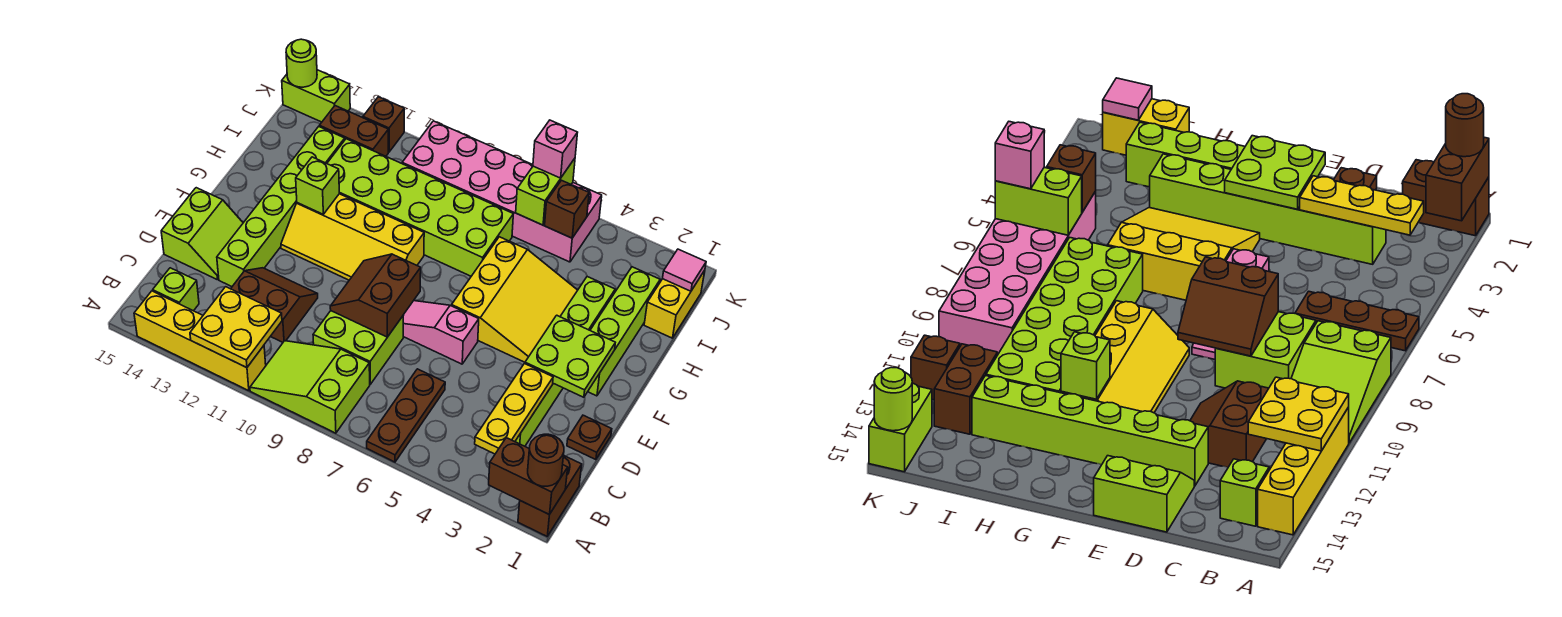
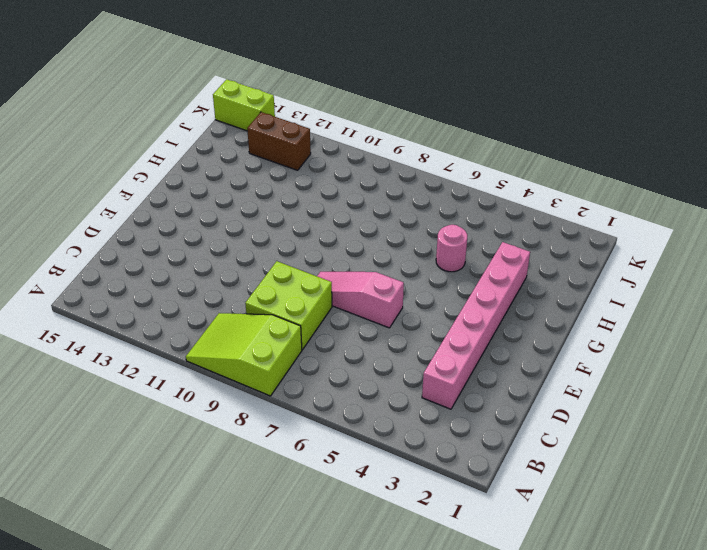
pink 1x6 brick [422,242,530,409] -> lime 1x6 brick [515,277,615,446]
pink 1x1 round brick [436,225,467,272] -> yellow 3x3 slope [452,237,578,362]
none -> brown 1x2 brick [518,455,582,536]
none -> brown 1x3 plate [367,369,445,462]
none -> yellow 1x4 brick [134,291,266,391]
none -> lime 1x1 brick [153,268,199,311]

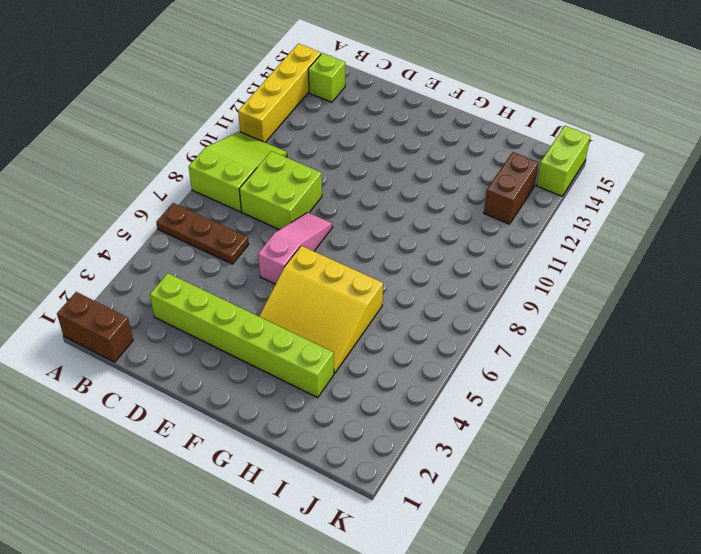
none -> brown 2x2 slope [231,268,318,342]
none -> brown 1x1 plate [567,415,612,460]
none -> lime 1x6 brick [217,127,345,286]
none -> lime 2x2 slope [161,188,243,280]

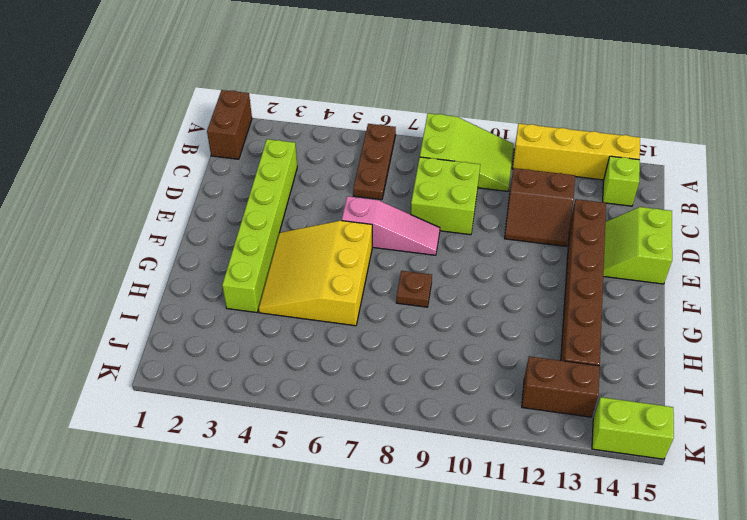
brown 1x6 brick [561,199,606,366] -> lime 1x6 brick [217,127,345,286]
brown 1x1 plate [396,271,432,307] -> brown 1x1 plate moved to [567,415,612,460]
none -> lime 1x4 brick [588,267,660,396]
none -> yellow 2x4 slope [281,194,424,280]
none -> lime 2x6 brick [327,139,513,276]
none -> yellow 1x2 brick [644,270,705,338]

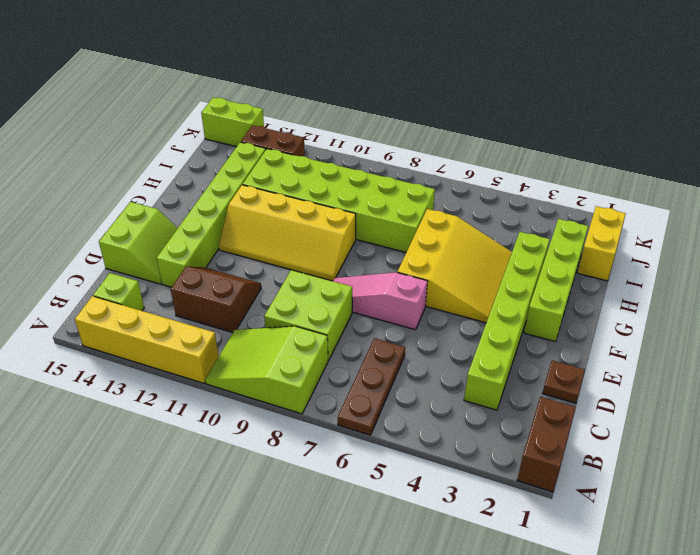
none -> pink 2x6 brick [402,121,602,262]
none -> brown 1x1 brick [363,97,404,152]
none -> brown 1x2 brick [489,438,568,515]
none -> yellow 2x2 plate [190,287,282,368]

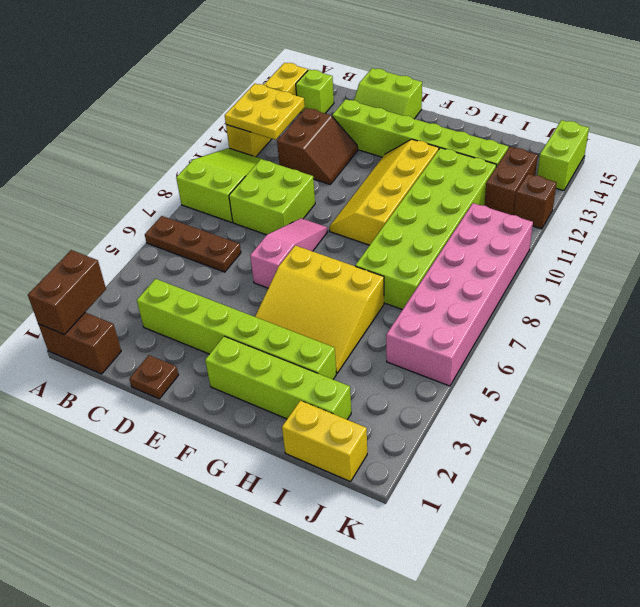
none -> yellow 1x3 plate [475,364,553,454]
none -> brown 2x2 slope [330,254,421,337]
none -> lime 2x2 plate [525,315,615,397]
none -> lime 1x1 brick [296,157,339,214]

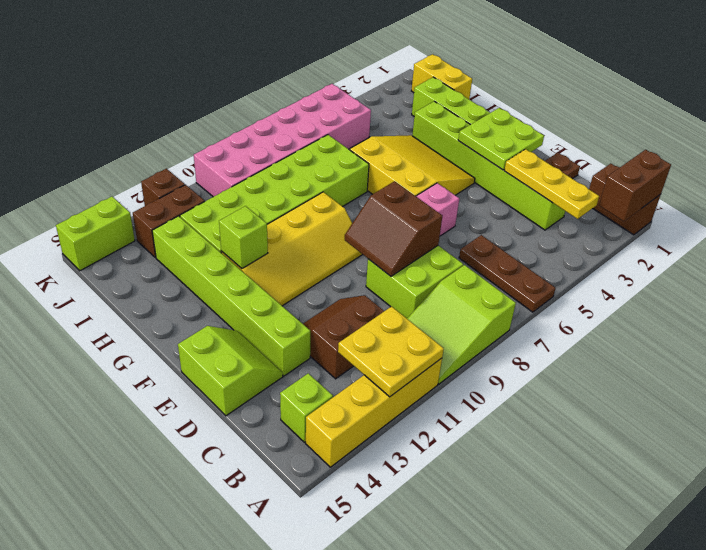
none -> pink 1x1 tile [662,249,706,291]
none -> brown 1x1 brick [545,180,589,238]
none -> lime 1x2 brick [516,158,575,225]
none -> lime 1x1 round brick [286,39,317,87]

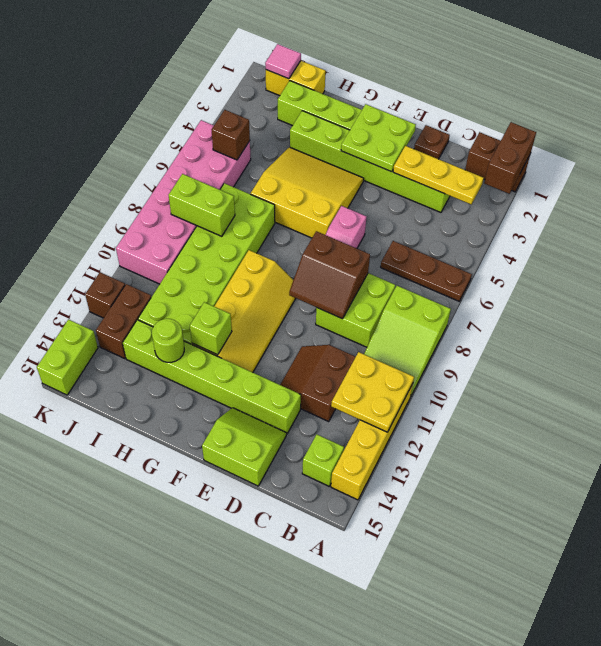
lime 1x1 round brick [152,319,184,362] -> lime 1x1 round brick moved to [286,39,317,87]
lime 1x2 brick [169,174,235,236] -> lime 1x2 brick moved to [516,158,575,225]
none -> brown 1x1 round brick [528,434,564,486]
none -> pink 1x1 brick [533,120,578,178]

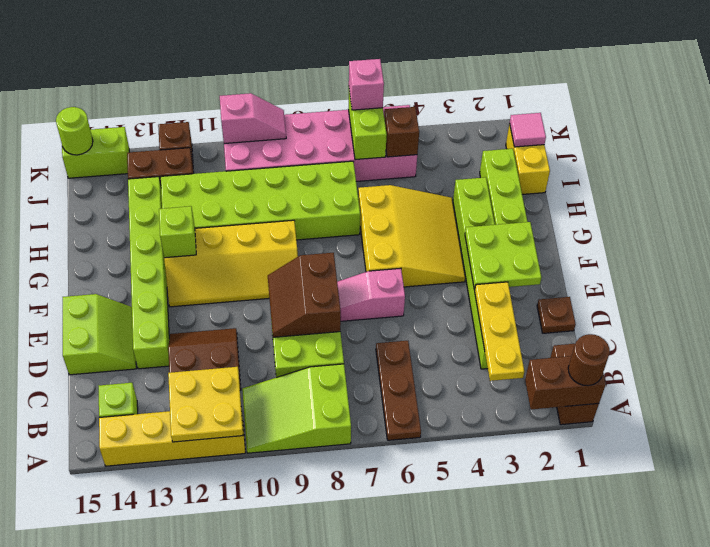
pink 1x2 slope [220,93,286,144] -> none

